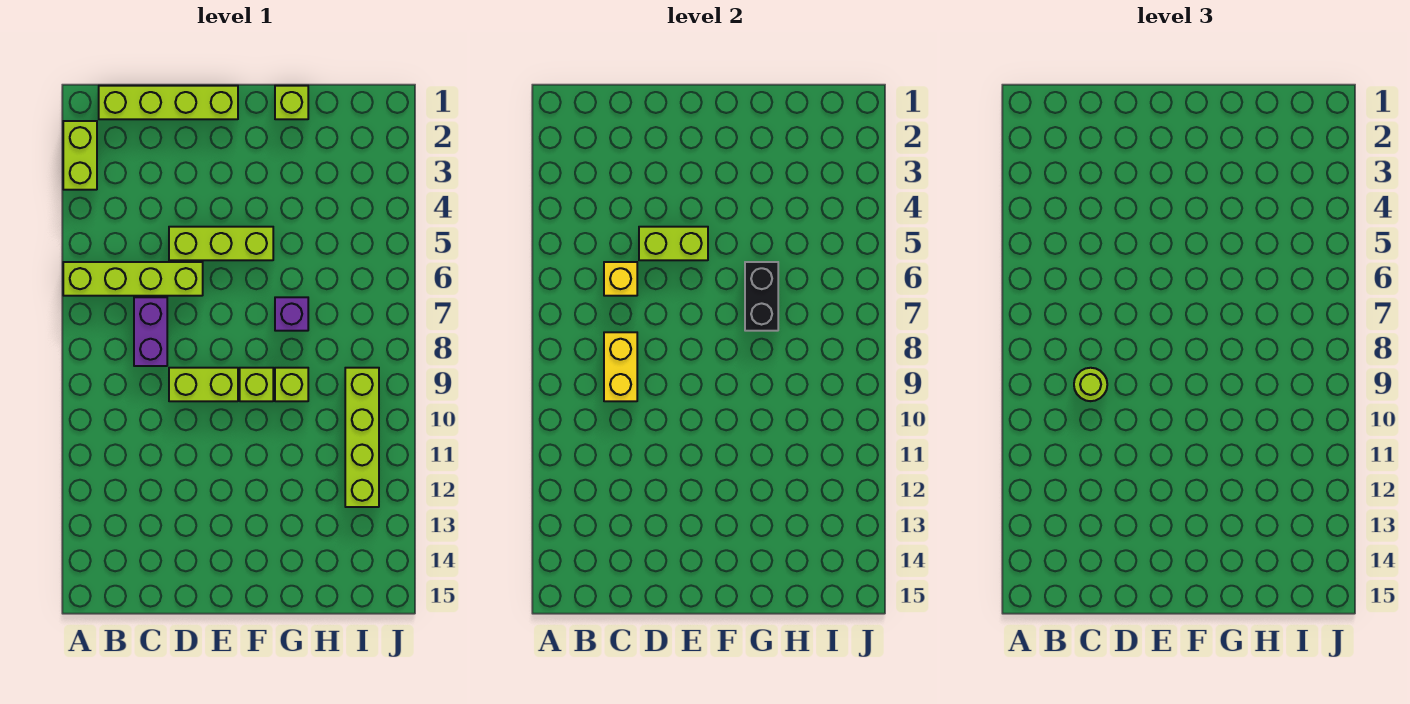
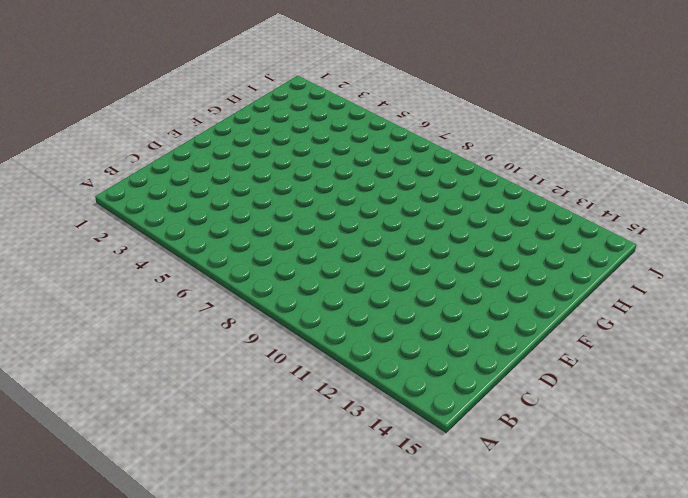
none -> lime 1x2 brick [63,121,97,190]
none -> lime 1x4 brick [63,262,203,296]
none -> lime 1x4 brick [99,86,238,119]

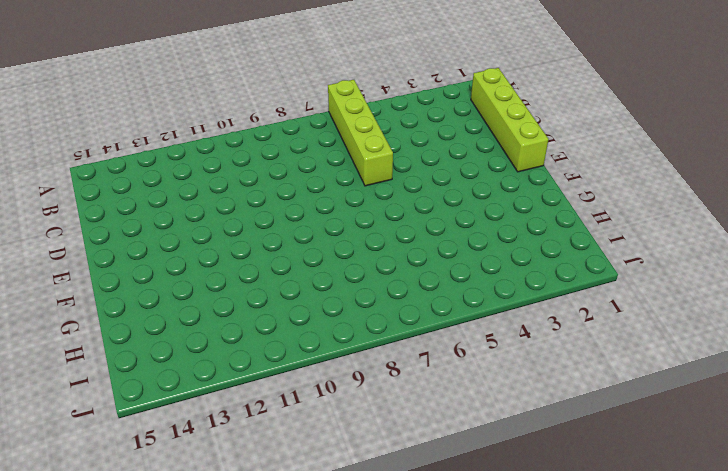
none -> lime 1x2 brick [63,121,97,190]
none -> purple 1x2 brick [134,297,167,366]
none -> lime 1x3 brick [169,227,273,260]

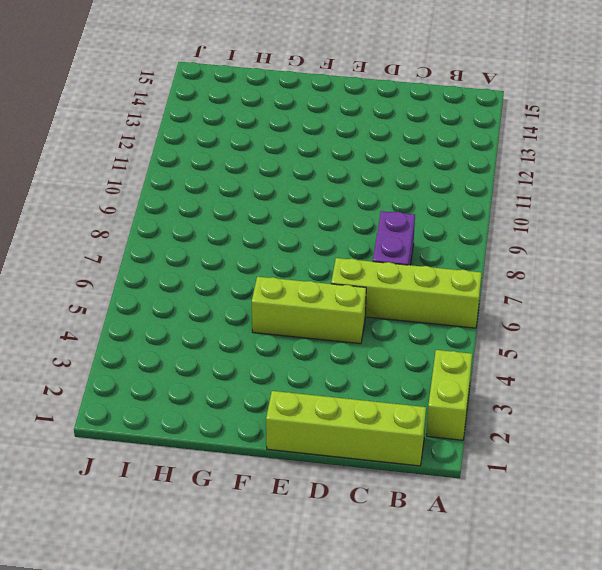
none -> lime 1x2 brick [169,368,238,401]
none -> lime 1x1 brick [240,368,273,401]
none -> lime 1x1 brick [275,86,308,119]

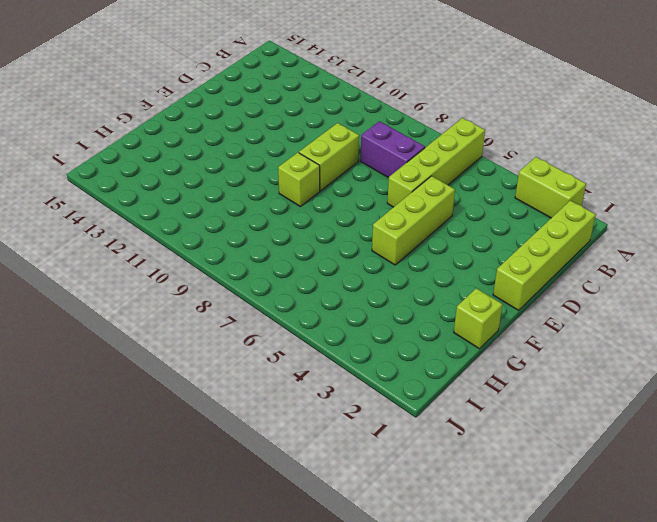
none -> purple 1x1 brick [275,297,308,331]
none -> lime 1x1 brick [275,368,308,401]
none -> lime 1x4 brick [345,368,379,507]

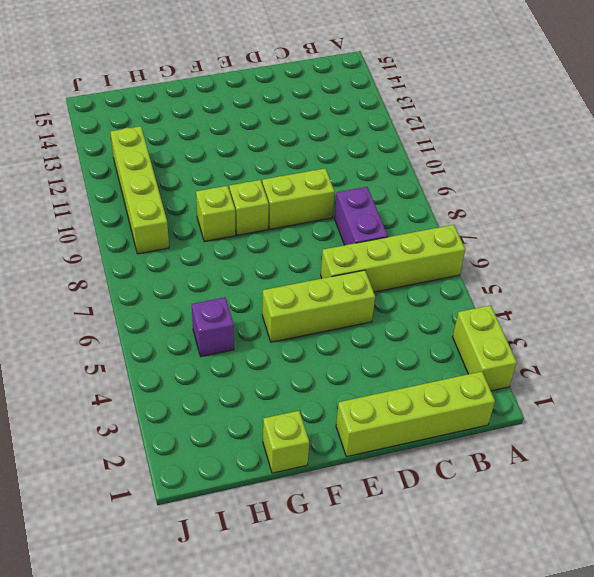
purple 1x1 brick [192,297,234,356] -> purple 1x1 brick moved to [275,297,308,331]
none -> yellow 1x1 brick [604,262,637,296]
none -> yellow 1x2 brick [604,332,637,401]
none -> lime 1x2 brick [639,227,708,260]

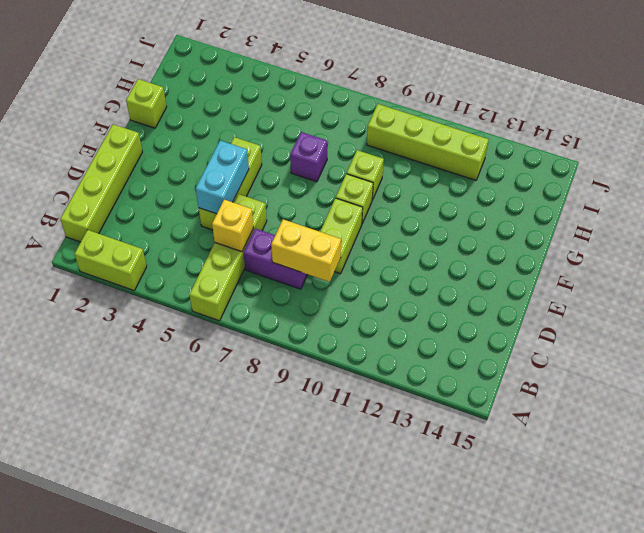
cyan 1x2 brick [196,141,249,214] -> lime 1x2 brick [639,227,708,260]
none -> black 1x2 brick [745,262,778,331]
none -> lime 1x1 round brick [1074,368,1107,401]

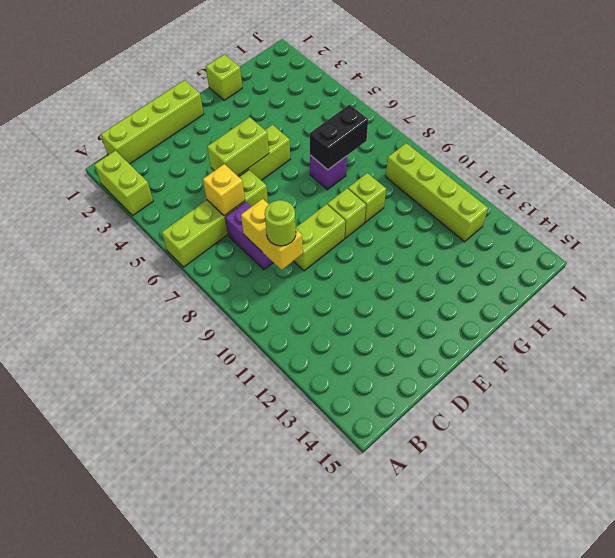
black 1x2 brick [310,104,368,170] -> black 1x2 brick turned to [745,262,778,331]

